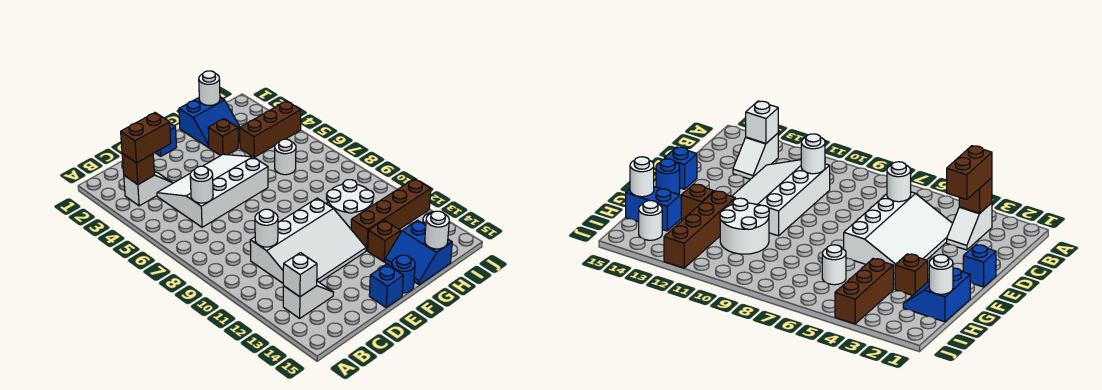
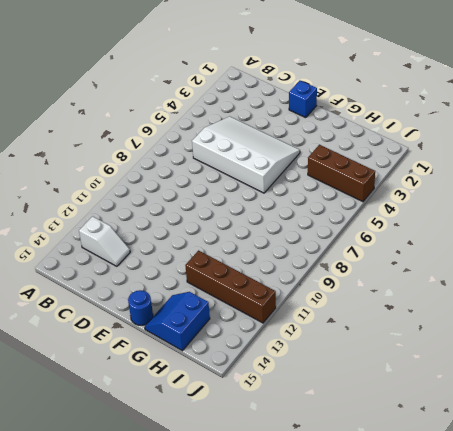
none -> white 1x2 slope [124,171,173,206]
none -> white 3x4 slope [250,198,366,283]
none -> blue 1x1 brick [369,264,403,307]

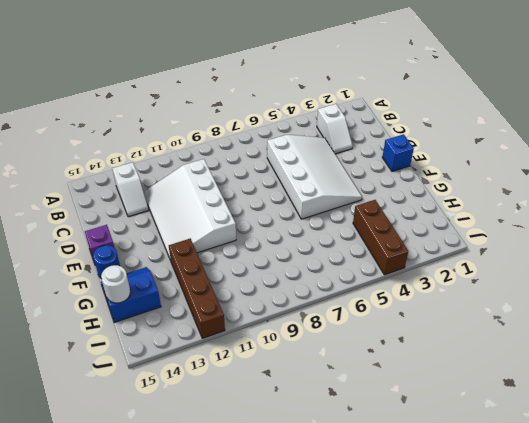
purple 1x1 brick [85,225,114,264] -> blue 1x1 brick [369,264,403,307]
none -> blue 2x2 slope [179,97,239,147]
none -> brown 1x1 brick [208,119,238,156]
none -> white 2x2 round brick [327,180,374,229]

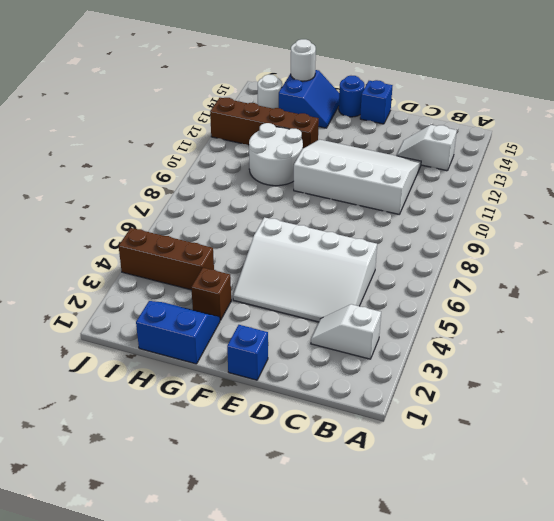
none -> brown 1x1 brick [368,220,401,262]
none -> white 1x1 round brick [275,139,296,175]
none -> brown 1x1 brick [122,154,154,185]

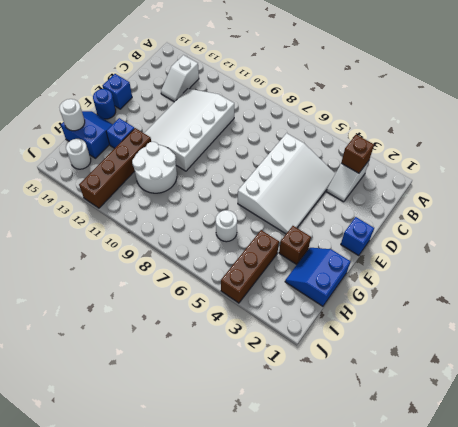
blue 1x1 brick [106,118,135,148] -> brown 1x1 brick [368,220,401,262]
none -> white 1x1 brick [283,253,317,297]
none -> white 1x1 round brick [190,166,213,203]
none -> white 1x1 round brick [255,209,278,247]

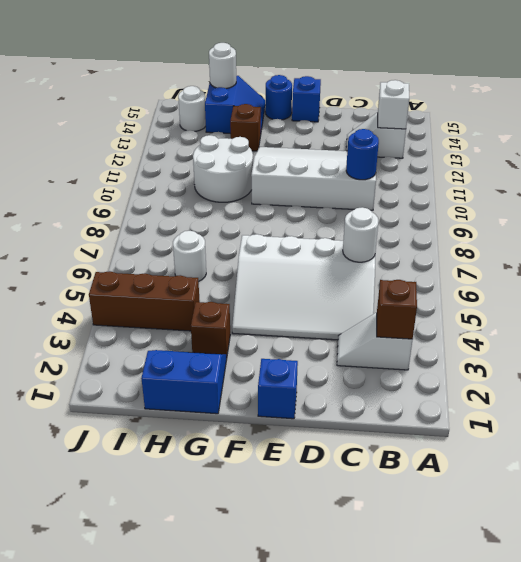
blue 1x1 round brick [346,129,379,180] -> white 1x1 round brick [255,209,278,247]
none -> brown 1x4 brick [351,179,431,251]
none -> white 1x1 round brick [199,71,220,105]
none -> brown 1x2 brick [121,113,171,163]

